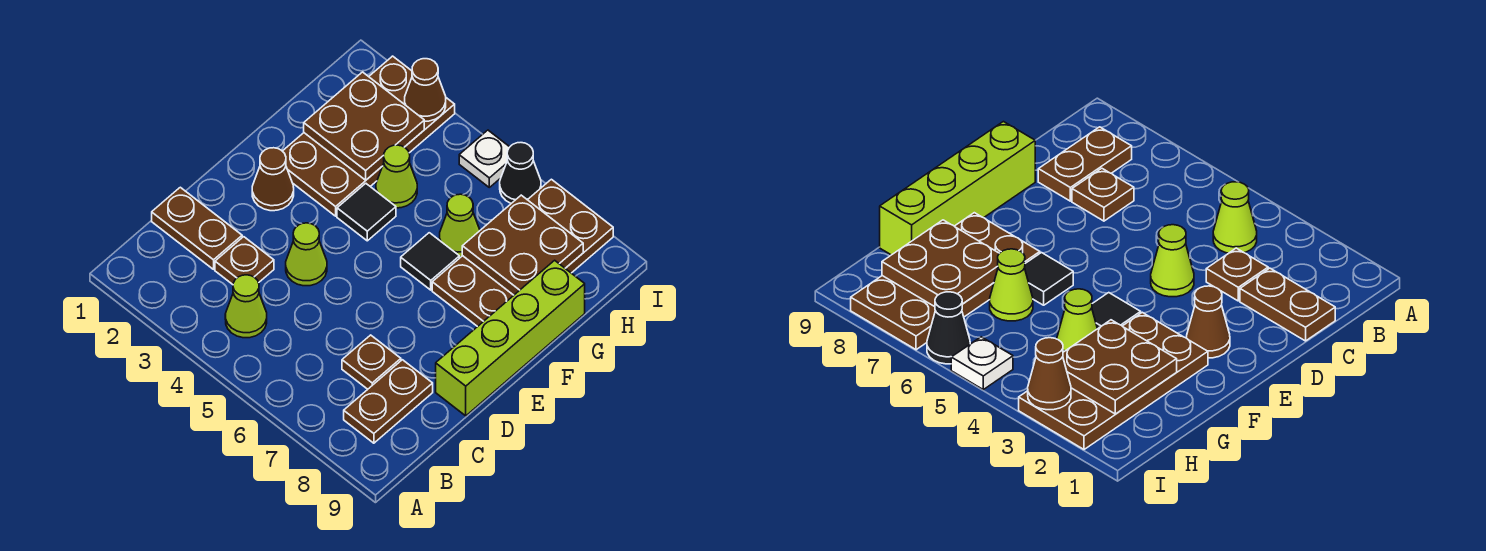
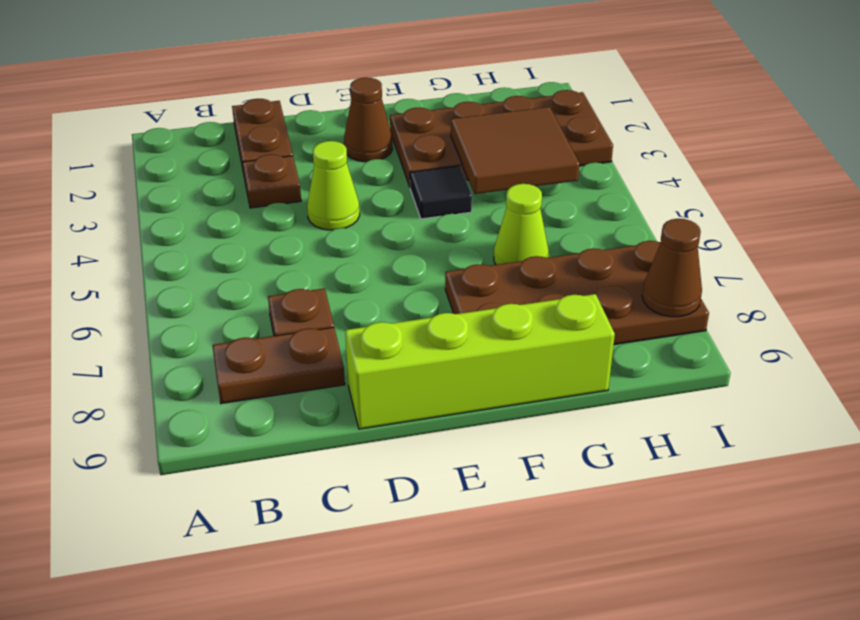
brown 2x2 tile [451,107,579,194] -> brown 2x2 plate [304,72,424,180]
brown 1x1 cone [642,219,702,317] -> brown 1x1 cone moved to [405,59,446,121]
none -> lime 1x1 cone [225,275,267,338]
none -> black 1x1 tile [401,233,459,290]
none -> lime 1x1 cone [376,145,417,208]

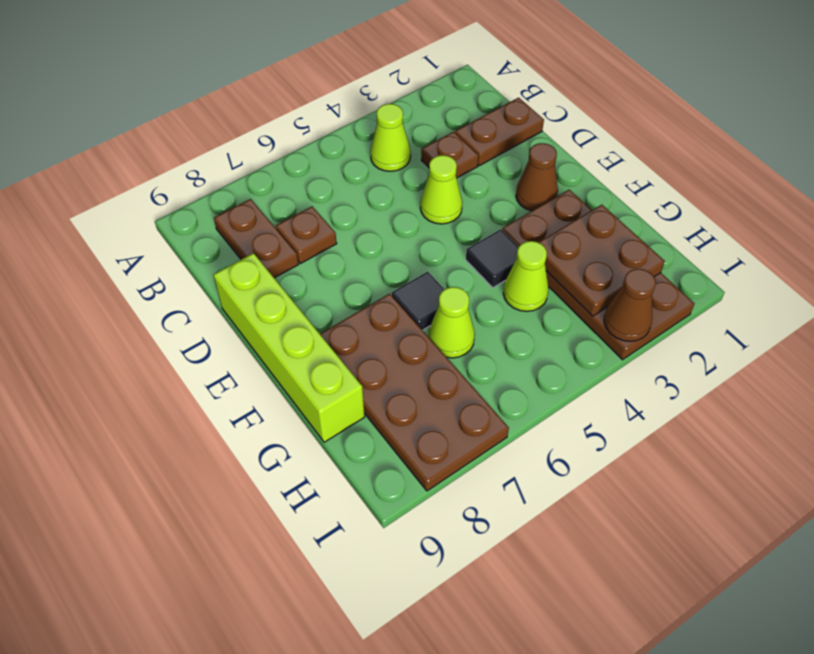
none -> white 1x1 plate [459,130,509,187]
none -> black 1x1 cone [500,143,541,203]
none -> brown 2x2 plate [462,195,583,295]

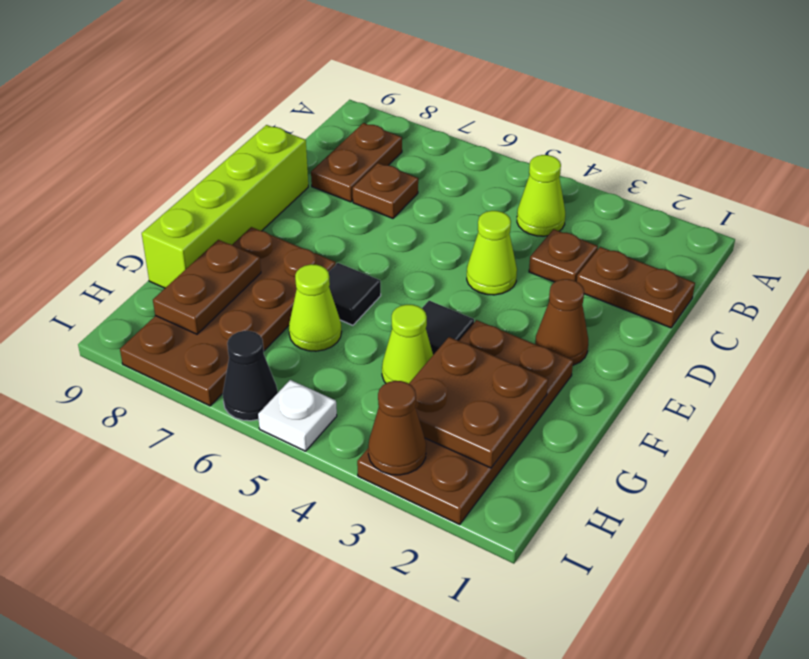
brown 1x2 plate [153,240,261,334] -> brown 2x2 plate [462,195,583,295]

